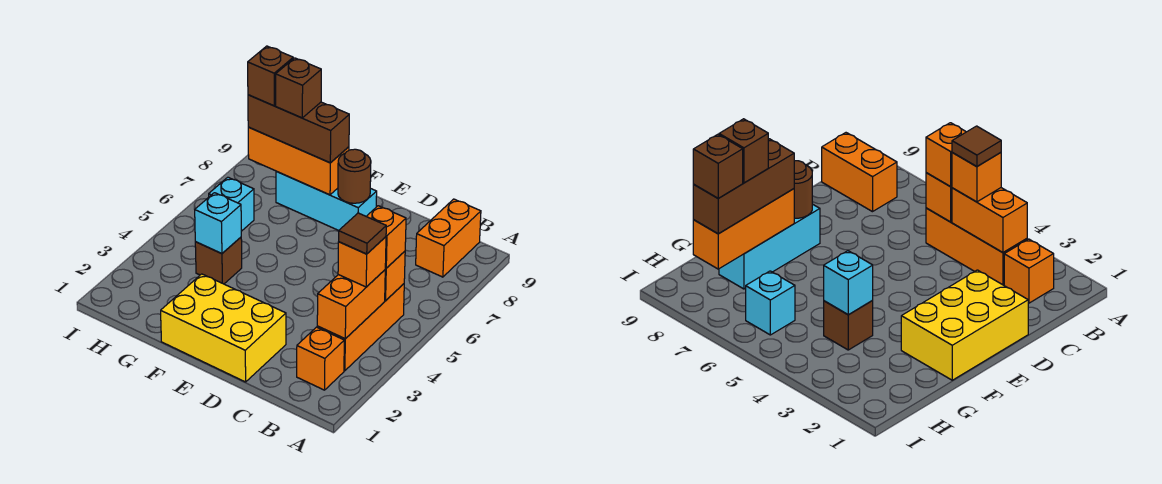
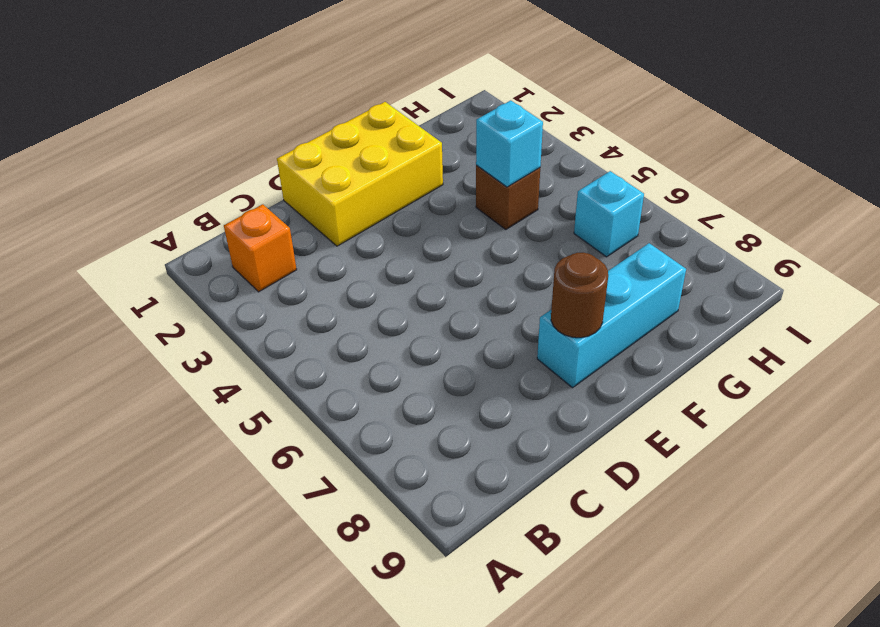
none -> orange 1x3 brick [317,284,404,371]
none -> orange 1x2 brick [416,199,481,277]
none -> orange 1x2 brick [317,270,385,339]

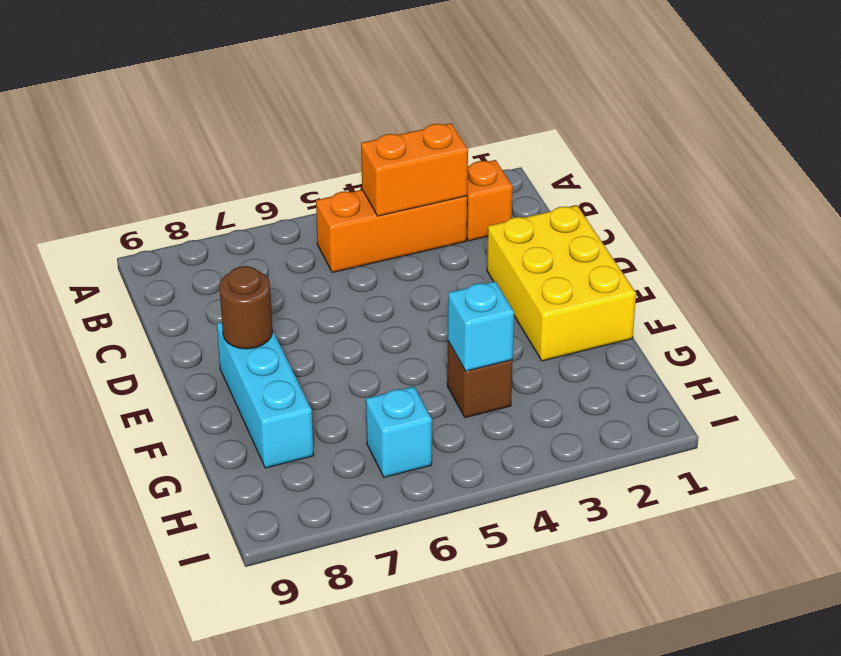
none -> orange 1x2 brick [416,199,481,277]
none -> orange 1x1 brick [385,251,405,301]
none -> orange 1x3 brick [248,127,349,195]

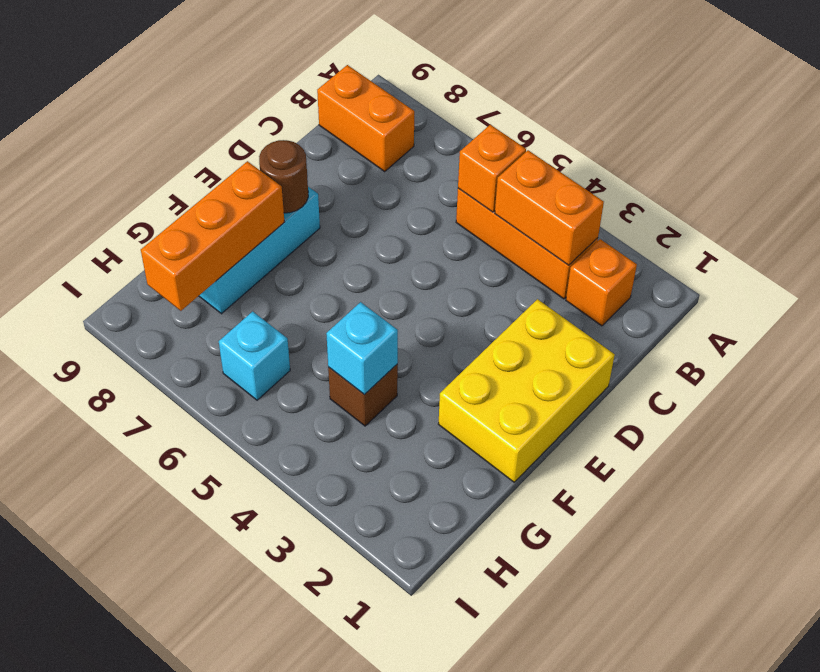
none -> orange 1x1 brick [338,237,386,287]
none -> orange 1x1 brick [366,206,406,268]
none -> brown 1x3 brick [248,95,349,163]

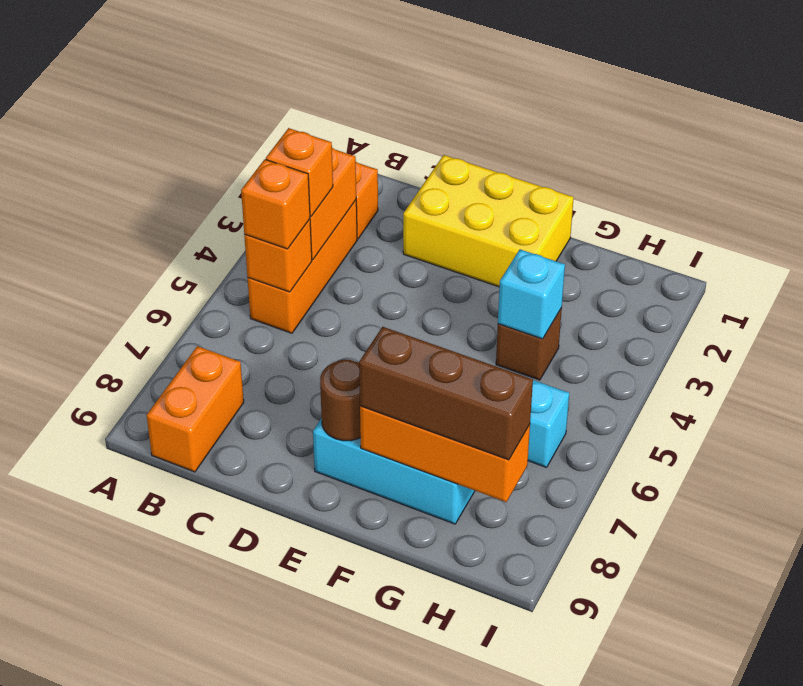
none -> brown 1x1 tile [339,213,386,254]
none -> brown 1x1 brick [276,58,321,118]
none -> brown 1x1 brick [248,46,293,106]

